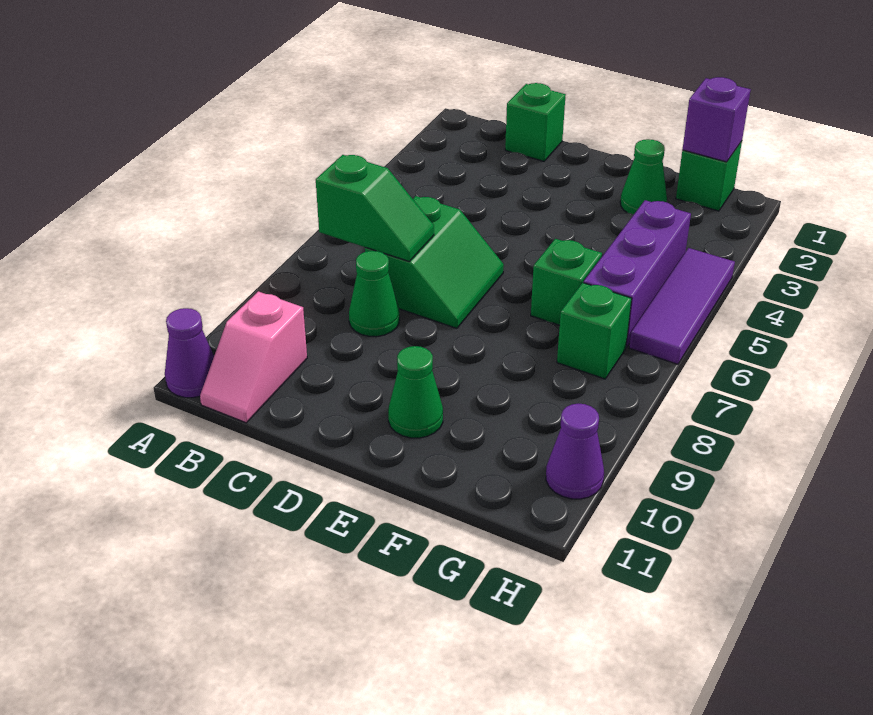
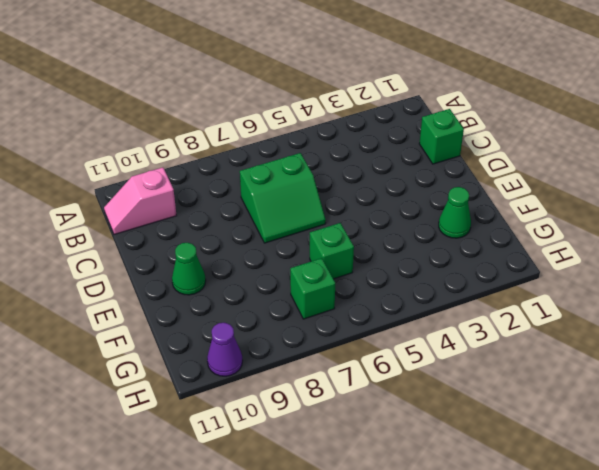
none -> purple 1x1 cone [165,308,214,398]
none -> green 1x1 cone [349,251,400,337]
none -> green 1x1 brick [676,141,742,211]

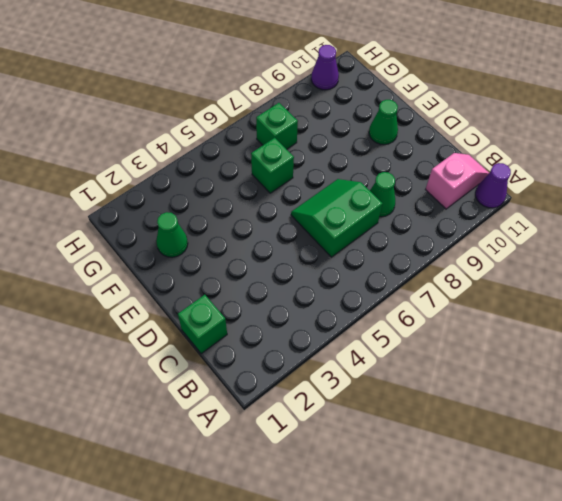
none -> green 1x1 brick [676,141,742,211]
none -> purple 1x3 brick [584,200,691,347]
none -> purple 1x3 tile [629,248,735,364]

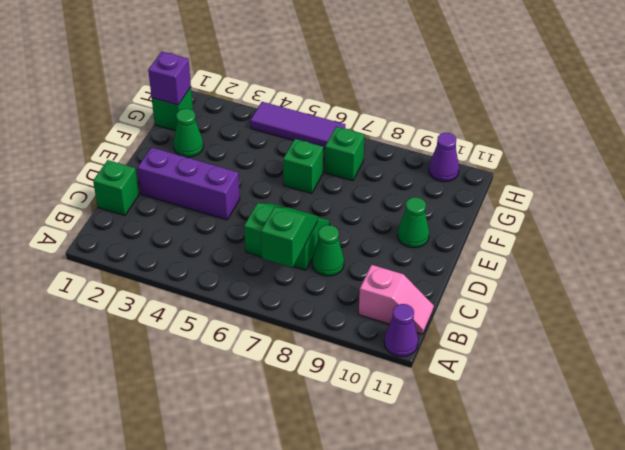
purple 1x3 brick [138,147,240,220] -> purple 1x3 brick moved to [584,200,691,347]

